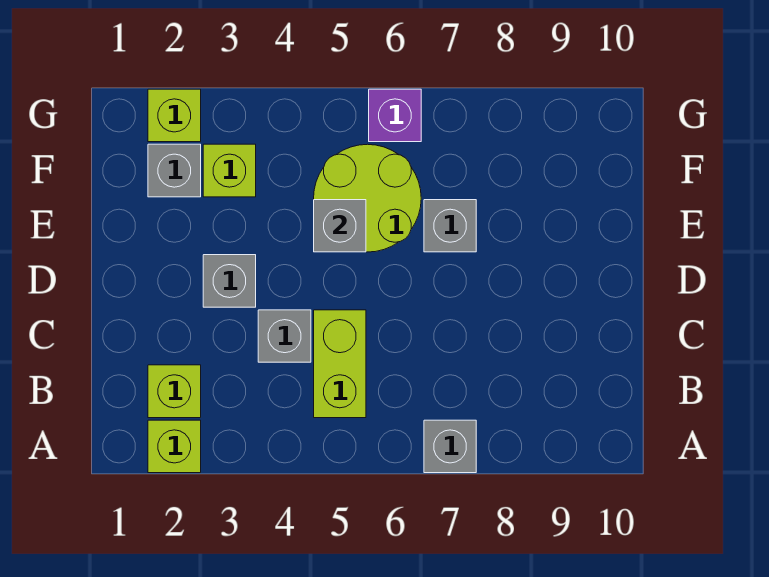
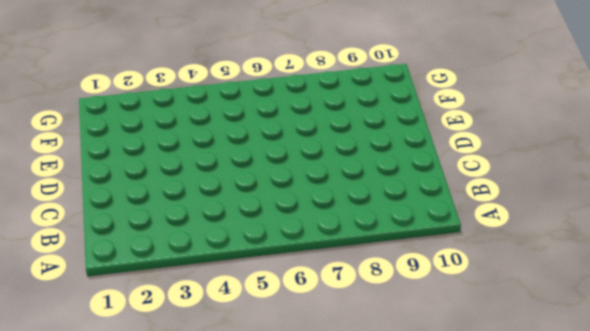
none -> lime 1x1 brick [148,420,201,473]
none -> grey 1x1 brick [424,420,476,473]
none -> lime 1x1 brick [148,365,201,418]

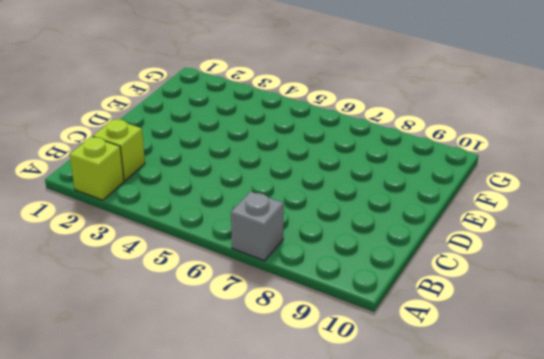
none -> lime 1x2 brick [314,310,366,418]
none -> grey 1x1 brick [258,310,311,362]
none -> grey 1x1 brick [203,255,256,307]

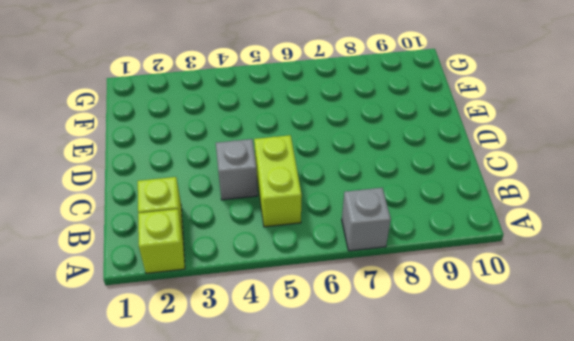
none -> grey 1x1 brick [203,255,256,307]
none -> lime 2x2 round brick [314,144,421,252]
none -> grey 1x1 brick [424,200,476,252]

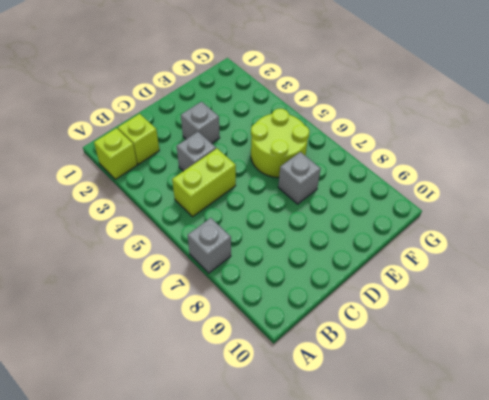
none -> grey 1x1 brick [148,144,201,197]
none -> lime 1x1 brick [203,144,256,197]
none -> lime 1x1 brick [148,89,201,142]

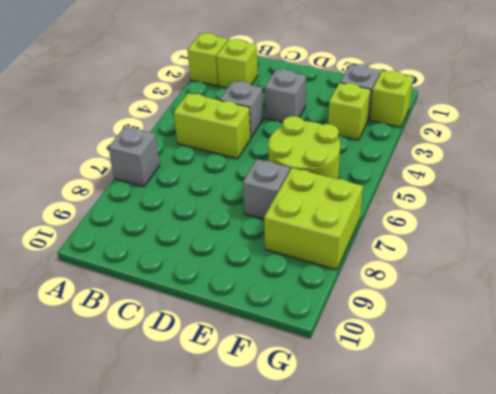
lime 2x2 brick [264,168,363,270] -> none
none -> purple 1x1 brick [369,89,421,142]
none -> grey 1x1 brick [314,200,366,252]

